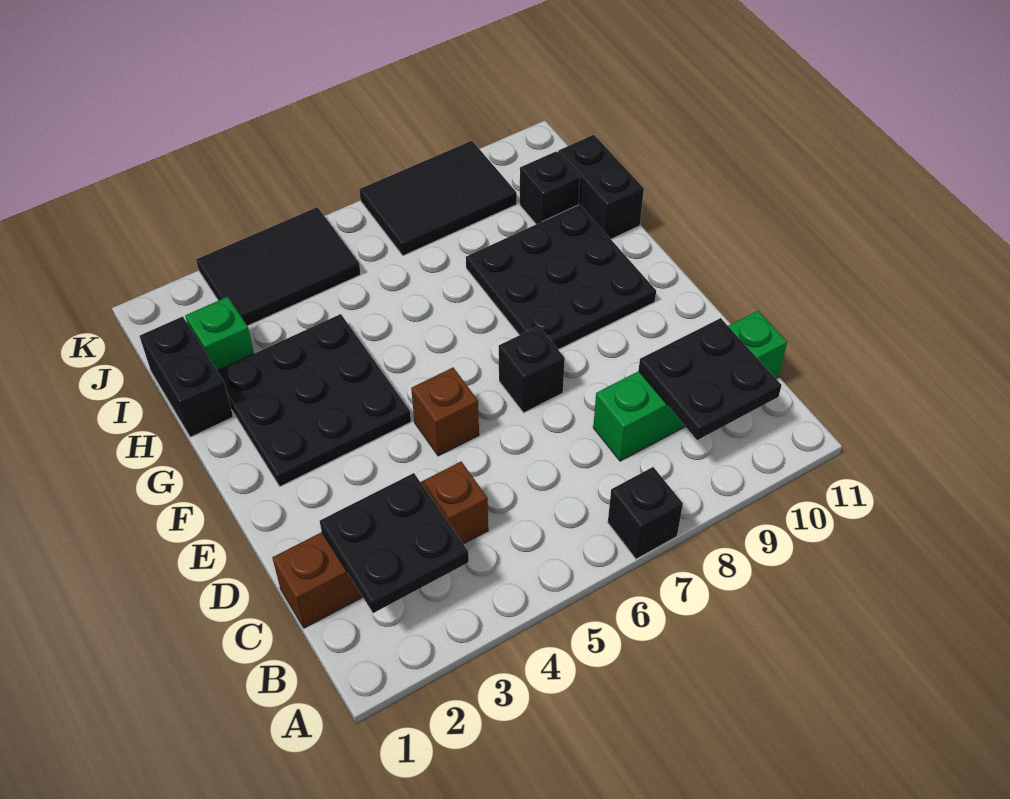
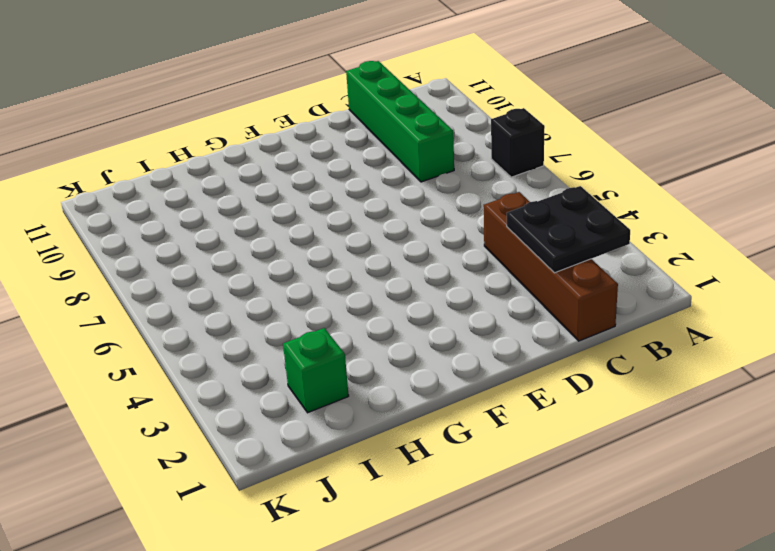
none -> brown 1x1 brick [411,368,479,456]
none -> black 1x1 brick [499,326,565,413]
none -> black 3x3 plate [217,314,411,486]

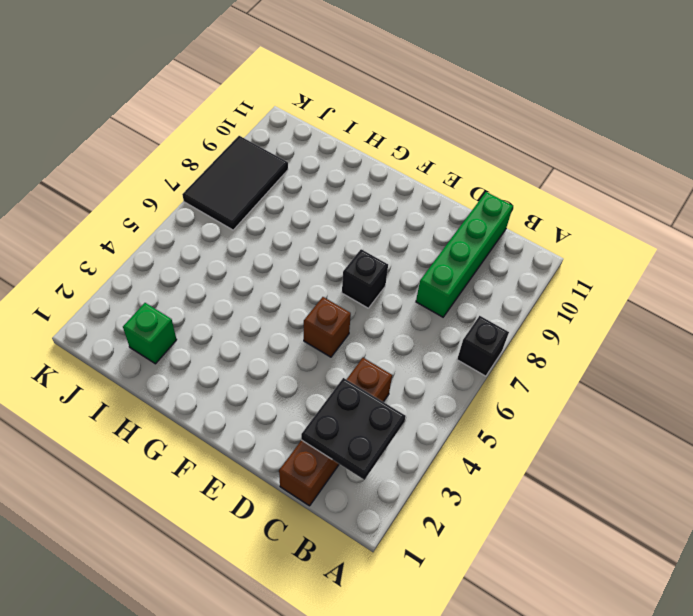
none -> black 3x3 plate [217,314,411,486]
none -> black 3x3 plate [466,205,656,350]
none -> black 1x2 brick [140,317,233,437]

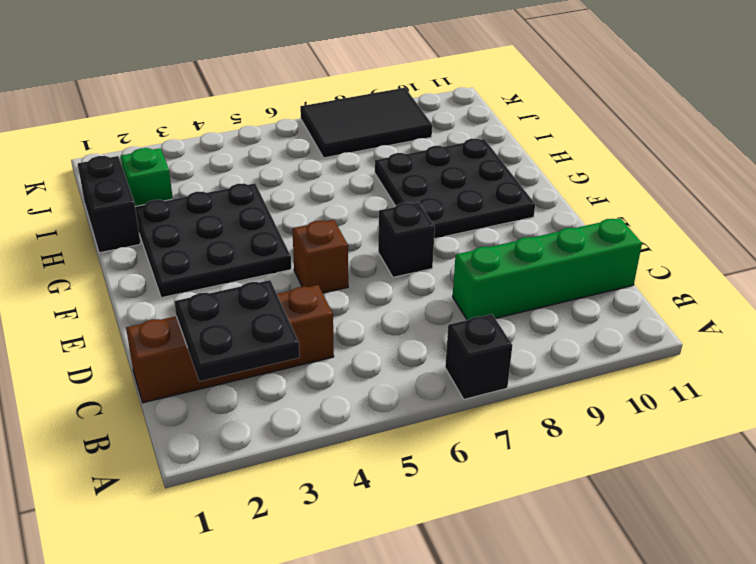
none -> black 1x2 brick [558,135,644,239]
none -> black 1x1 brick [520,151,580,224]
none -> black 2x3 tile [196,207,361,326]

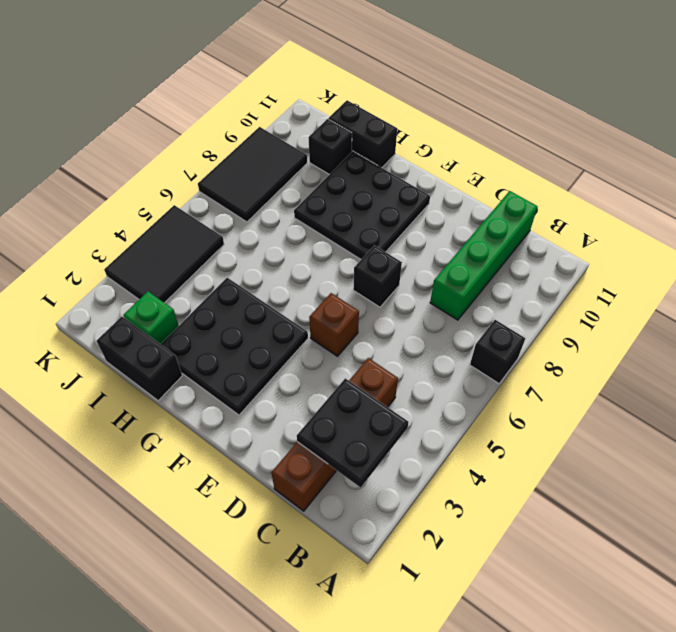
none -> black 2x2 plate [638,318,782,440]

